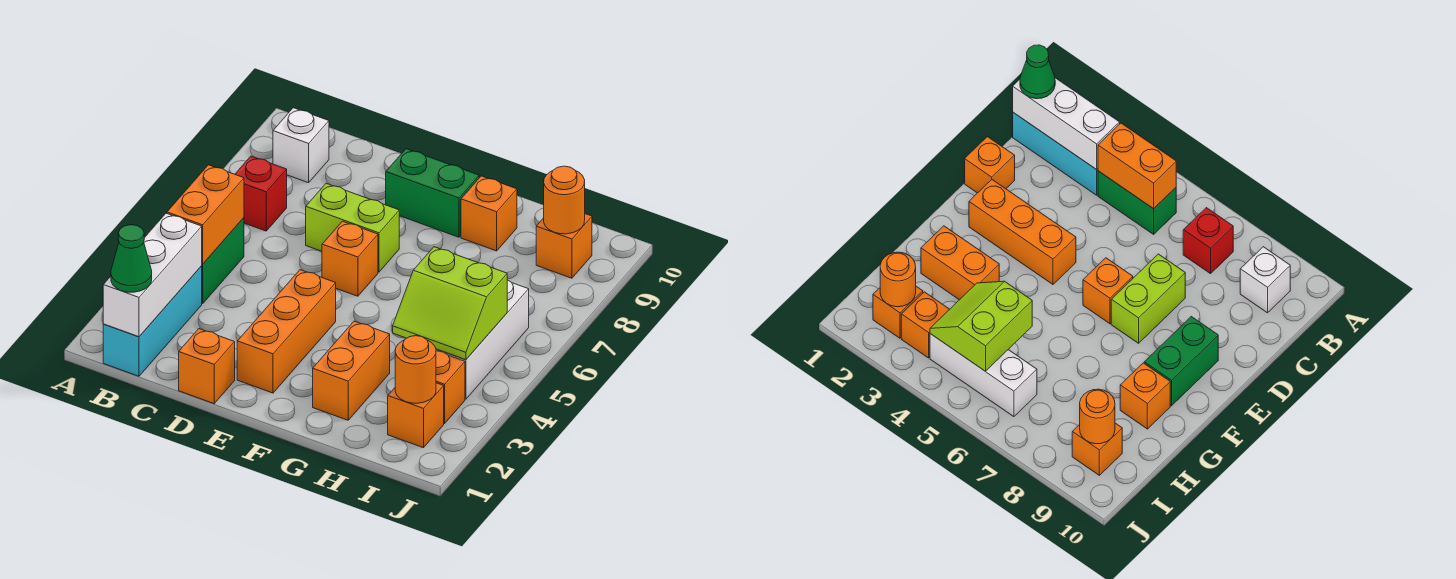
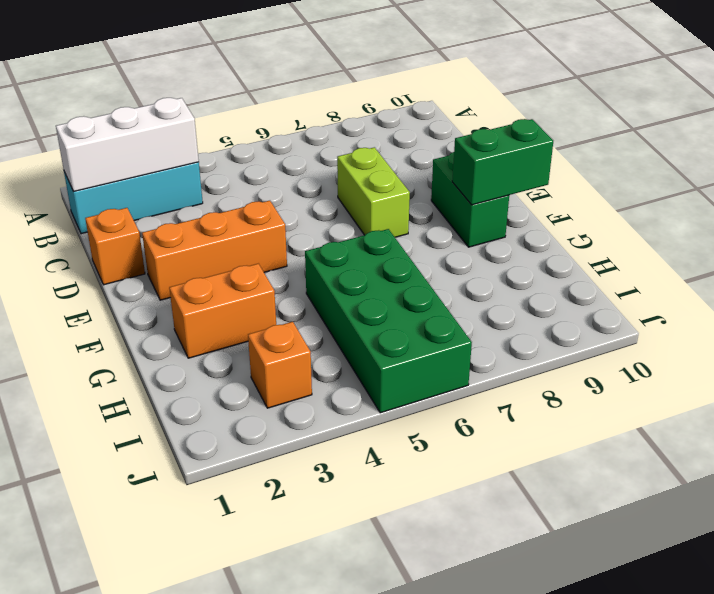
green 1x2 brick [452,119,553,205] -> green 1x2 brick moved to [202,218,244,304]
green 2x4 brick [305,229,472,413] -> white 1x3 brick [436,280,529,399]
none -> red 1x1 brick [235,156,287,231]
none -> white 1x1 brick [273,108,329,183]
none -> orange 1x1 brick [322,221,378,296]

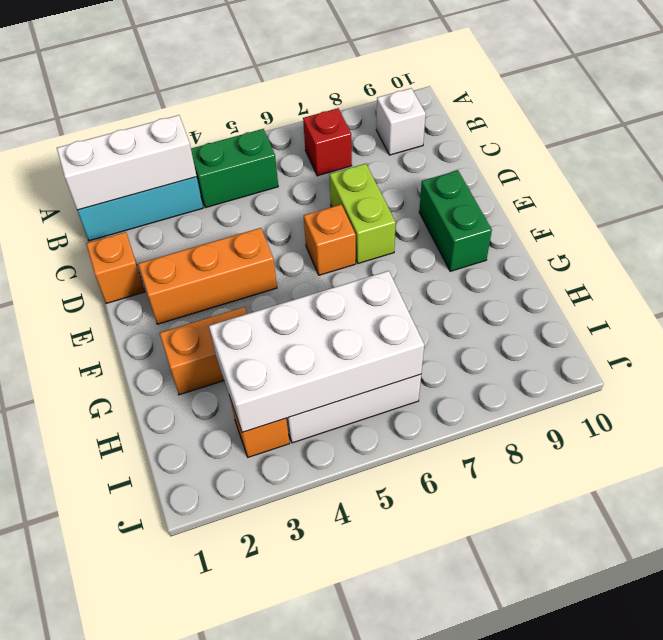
white 2x4 brick [209,271,424,432] -> lime 2x2 slope [393,247,507,360]
none -> orange 1x1 brick [461,176,517,251]
none -> orange 1x1 brick [388,383,444,448]
none -> orange 1x1 brick [536,214,592,278]

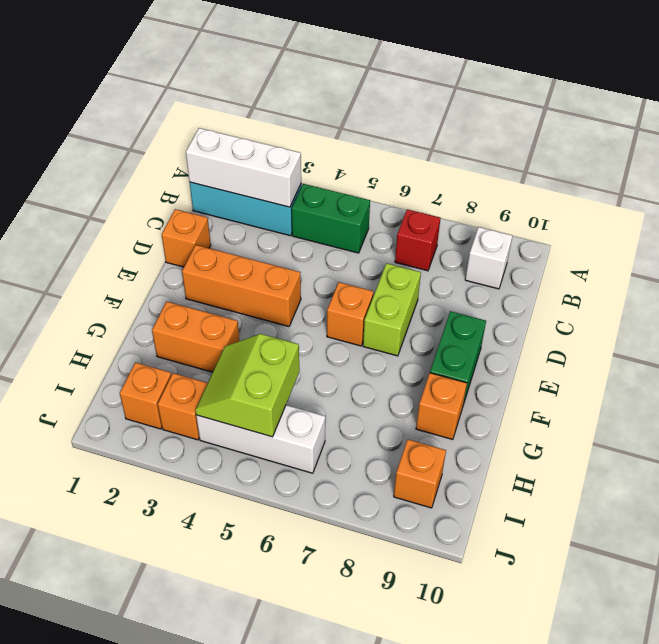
none -> orange 1x2 brick [167,165,244,264]
none -> orange 1x1 round brick [395,336,436,403]
none -> orange 1x1 round brick [544,166,585,234]

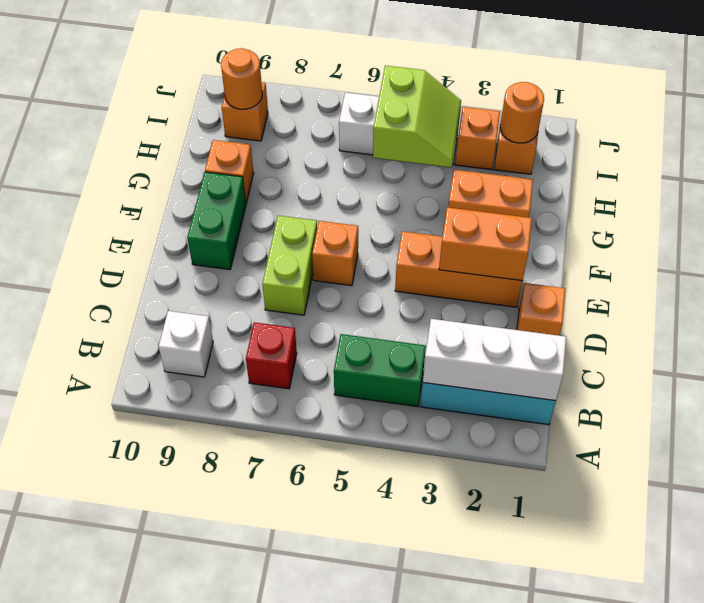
orange 1x2 brick [439,207,532,281] -> orange 1x2 brick moved to [167,165,244,264]
none -> green 1x1 cone [111,225,152,292]

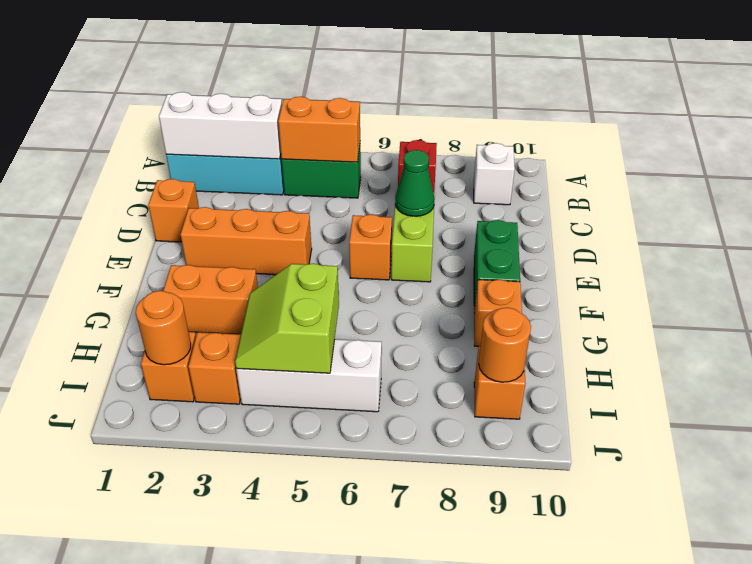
green 1x1 cone [395,150,435,216] -> green 1x1 cone moved to [111,225,152,292]

